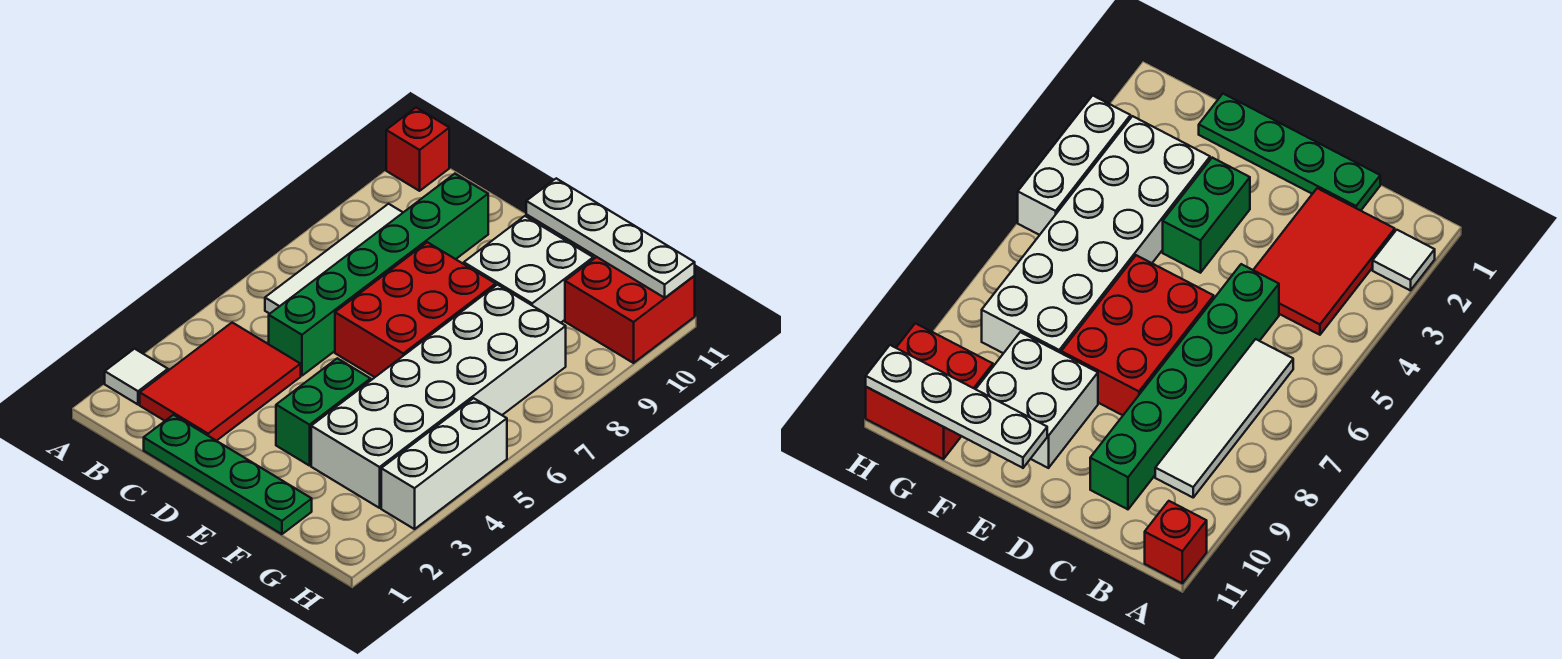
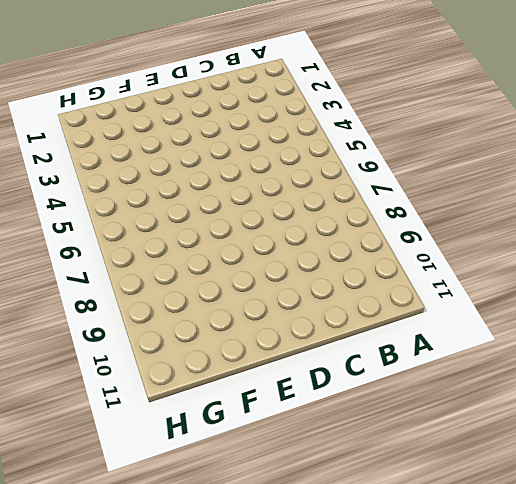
none -> white 1x1 tile [105,349,168,404]
none -> red 1x1 brick [386,108,449,191]
none -> red 2x3 tile [140,323,301,441]

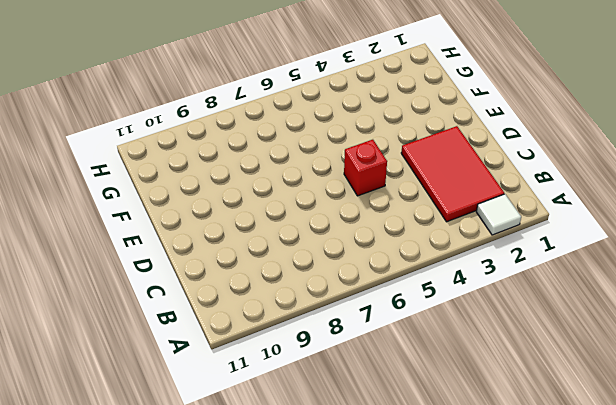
red 2x3 tile [401,126,504,222] -> red 2x3 tile turned to [140,323,301,441]
red 1x1 brick [344,140,387,196] -> red 1x1 brick moved to [386,108,449,191]
none -> white 1x4 tile [265,204,403,314]
none -> green 1x4 plate [144,415,312,534]
none -> green 1x6 brick [269,174,488,376]

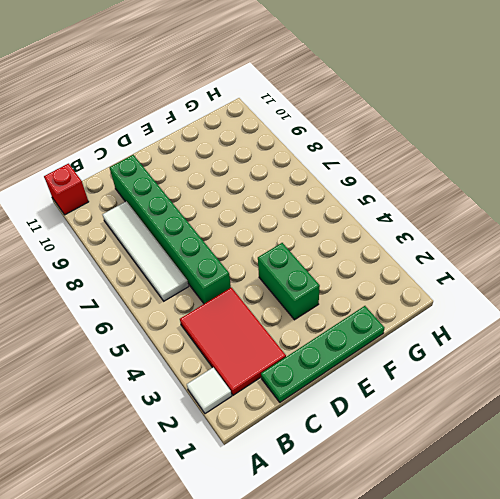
none -> red 2x3 brick [335,242,496,377]
none -> white 2x2 brick [464,216,593,323]
none -> white 2x6 brick [311,285,566,508]

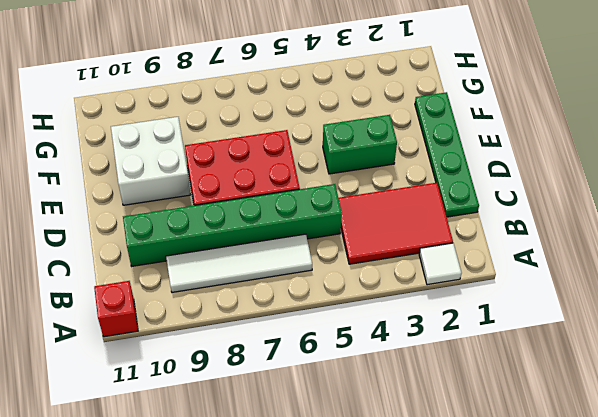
none -> white 2x6 brick [311,285,566,508]
none -> red 2x2 brick [565,257,695,363]
none -> white 1x3 brick [381,398,507,529]

